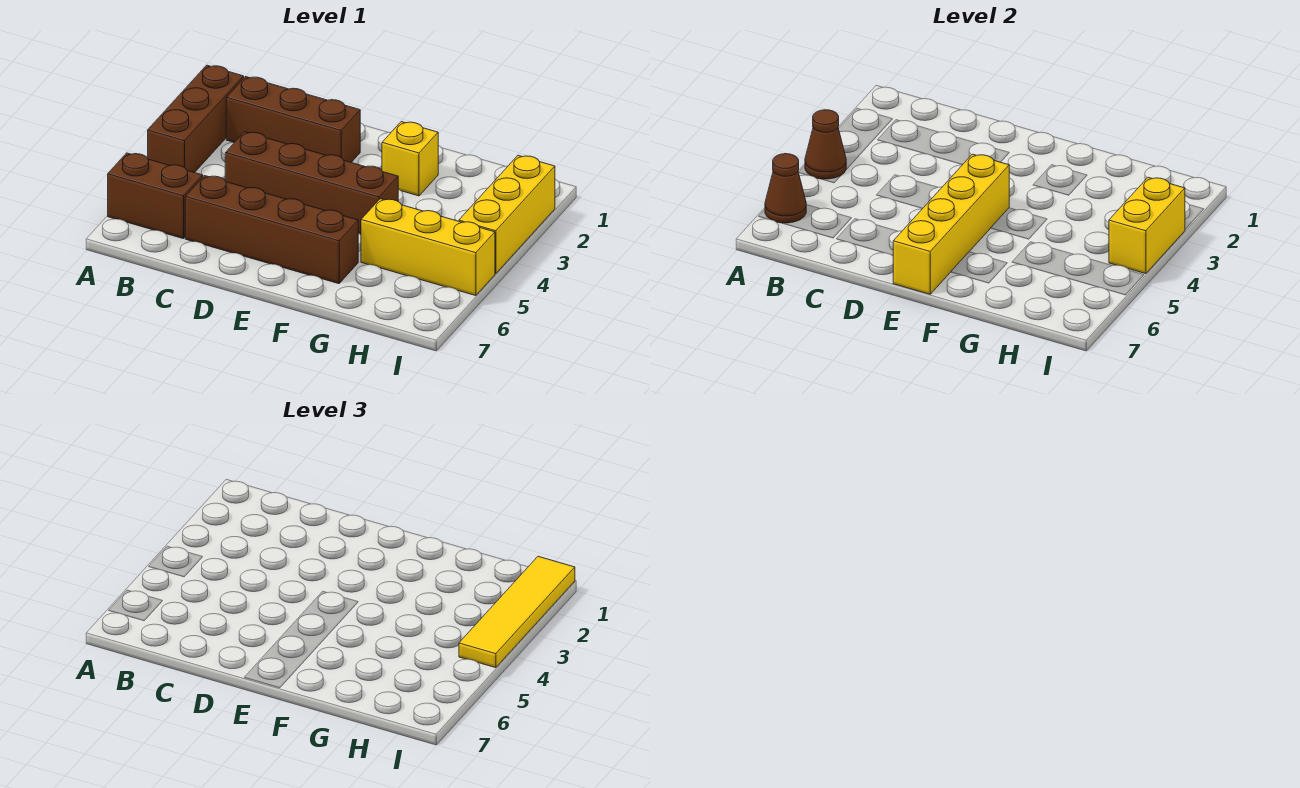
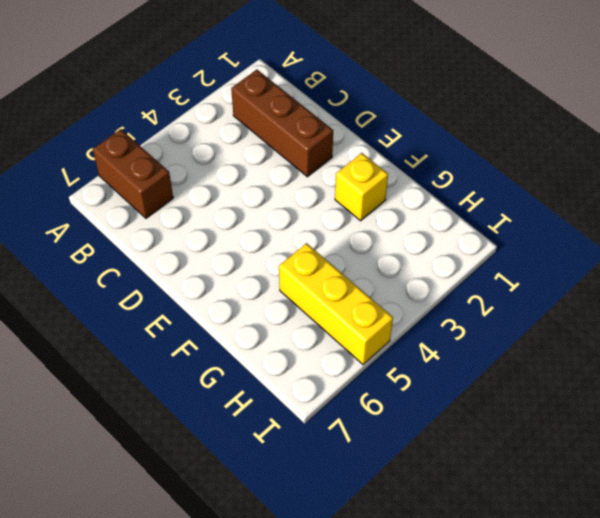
none -> brown 1x3 brick [148,65,244,173]
none -> brown 1x4 brick [225,132,398,234]
none -> brown 1x4 brick [185,176,358,284]

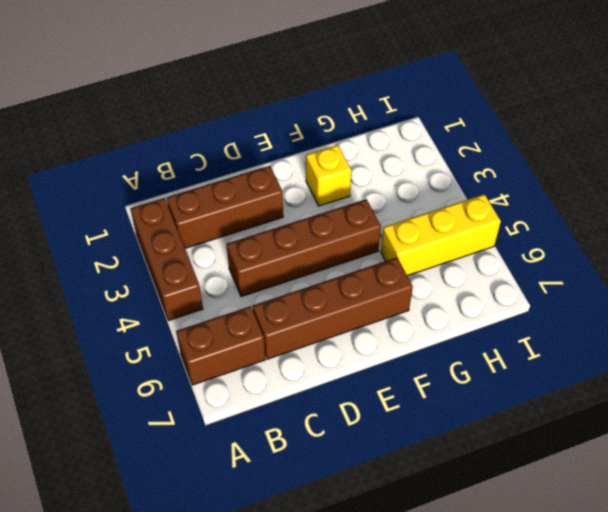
none -> yellow 1x3 brick [459,156,555,274]
none -> brown 1x1 cone [805,110,846,179]
none -> brown 1x1 cone [765,154,806,223]

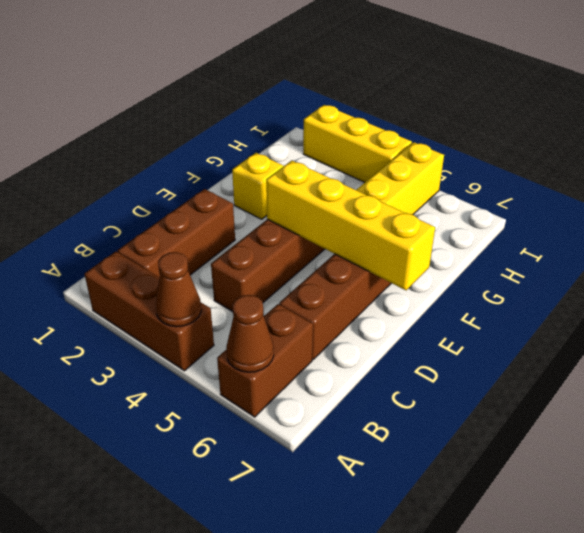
none -> yellow 1x2 brick [1109,177,1185,274]
none -> yellow 1x4 tile [459,556,575,668]

